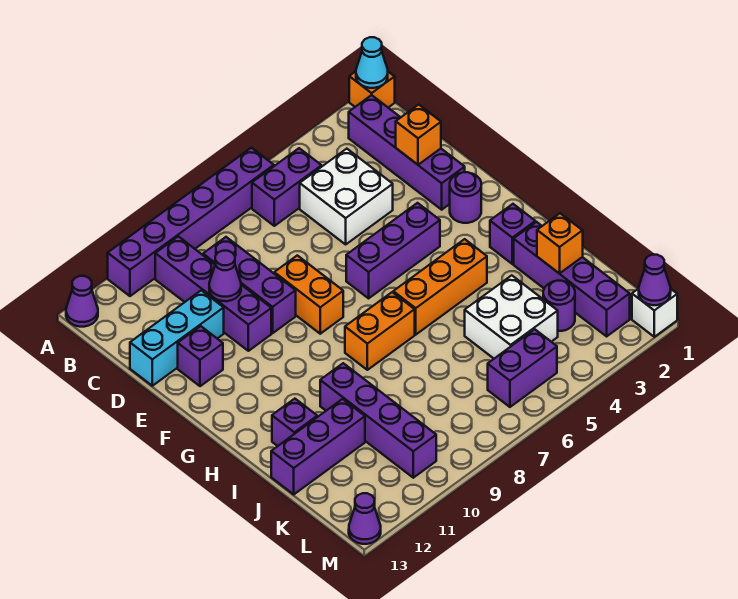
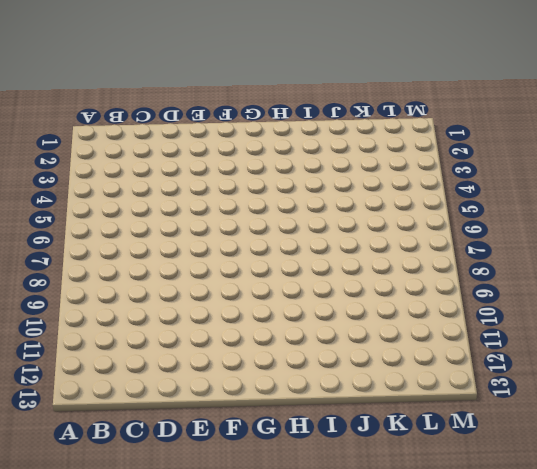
none -> orange 1x1 brick [349,71,395,108]
none -> purple 1x6 brick [108,148,274,296]
none -> purple 1x1 cone [66,276,98,327]
none -> purple 1x4 brick [349,95,465,210]

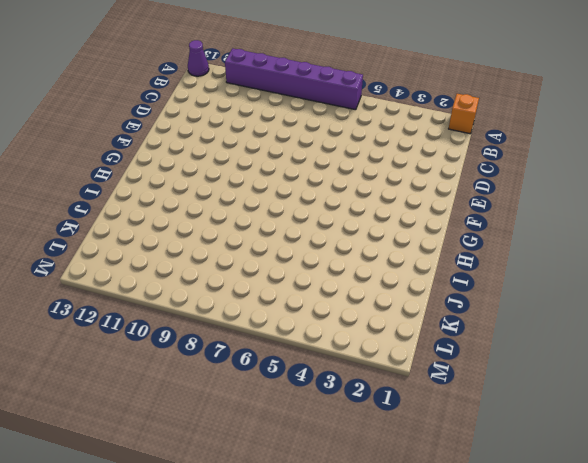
none -> purple 1x4 brick [349,95,465,210]
none -> purple 1x2 brick [252,148,322,226]
none -> purple 1x4 brick [155,236,271,351]
none -> white 2x2 brick [300,149,393,244]

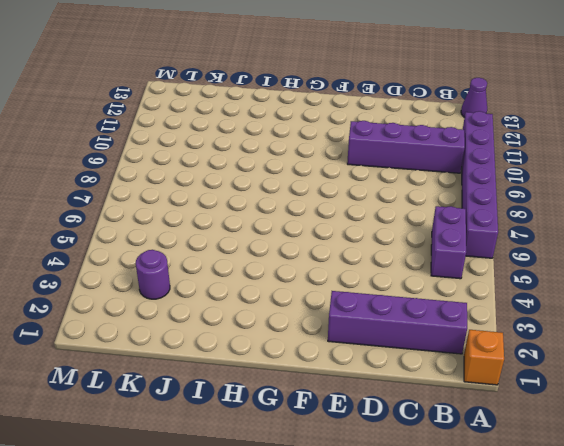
none -> white 2x2 brick [300,149,393,244]
none -> purple 1x3 brick [203,237,296,333]
none -> cyan 1x3 brick [130,290,224,386]
none -> orange 1x2 brick [274,255,343,334]

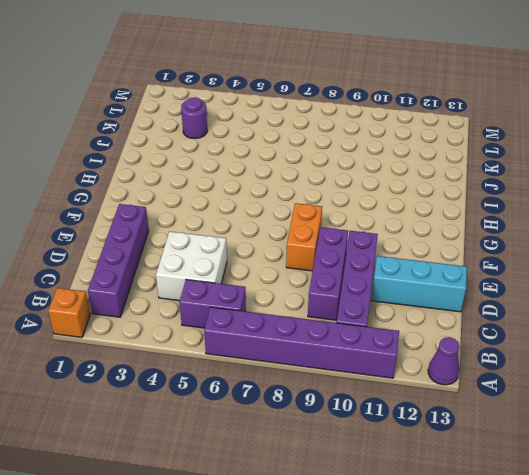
none -> purple 1x1 brick [178,326,223,386]
none -> purple 1x1 round brick [450,172,481,223]
none -> purple 1x3 brick [346,203,440,298]
none -> purple 1x1 brick [490,204,535,264]

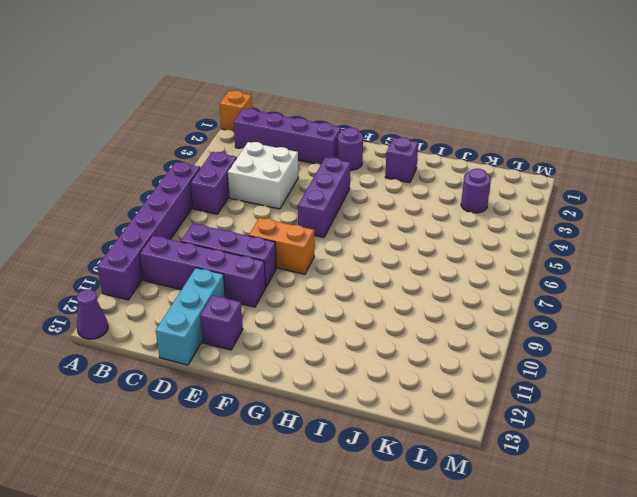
none -> orange 1x3 brick [393,239,487,335]
none -> orange 1x2 brick [345,292,415,370]
none -> purple 1x4 brick [514,222,630,336]
none -> purple 1x4 brick [320,363,436,478]

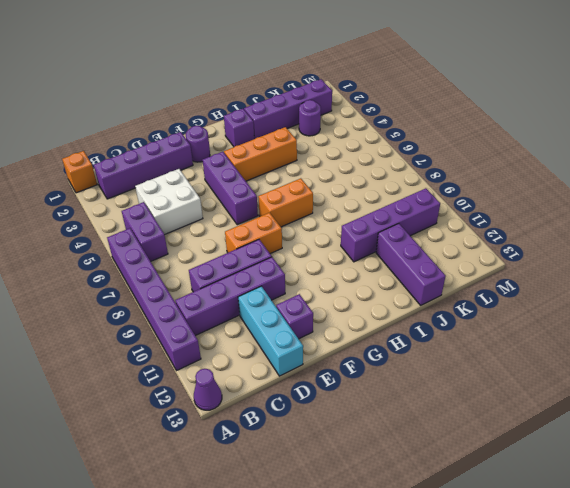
orange 1x3 brick [224,127,297,181] -> orange 1x3 brick turned to [393,239,487,335]
orange 1x2 brick [258,178,313,227] -> orange 1x2 brick turned to [345,292,415,370]
none -> purple 1x1 brick [272,399,317,446]
none -> white 2x2 brick [465,275,558,358]
none -> purple 1x2 brick [488,329,557,407]
none -> white 1x1 brick [632,289,677,337]

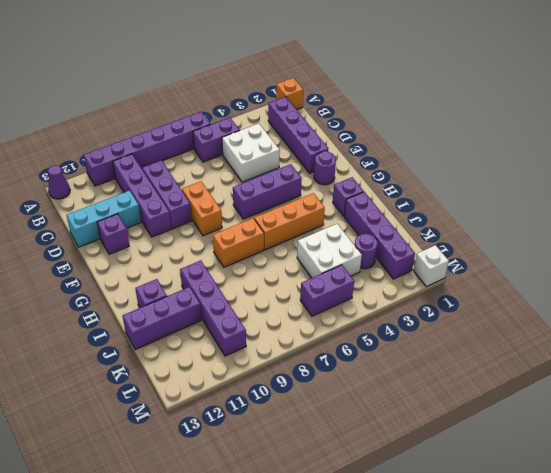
none -> purple 1x1 cone [349,493,381,544]
none -> cyan 1x1 cone [356,37,388,88]
none -> orange 1x1 brick [396,105,441,165]
none -> purple 1x1 cone [209,251,241,301]

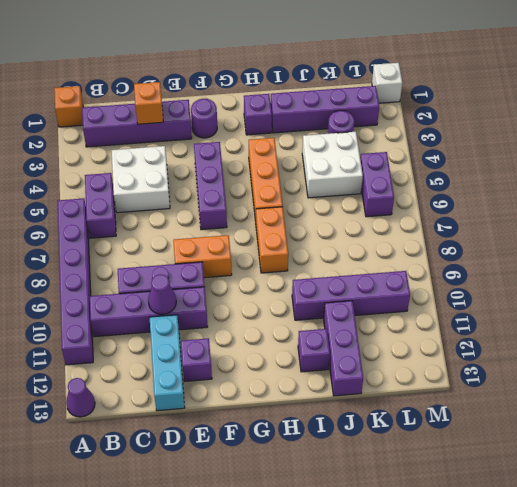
none -> purple 1x1 cone [349,493,381,544]
none -> cyan 1x1 cone [356,37,388,88]
none -> orange 1x1 brick [537,213,583,273]
none -> purple 1x1 cone [639,255,671,305]

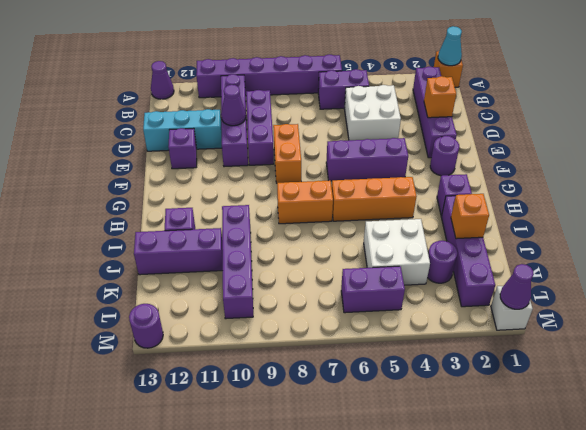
purple 1x1 round brick [129,304,163,348] -> purple 1x1 cone [349,493,381,544]

